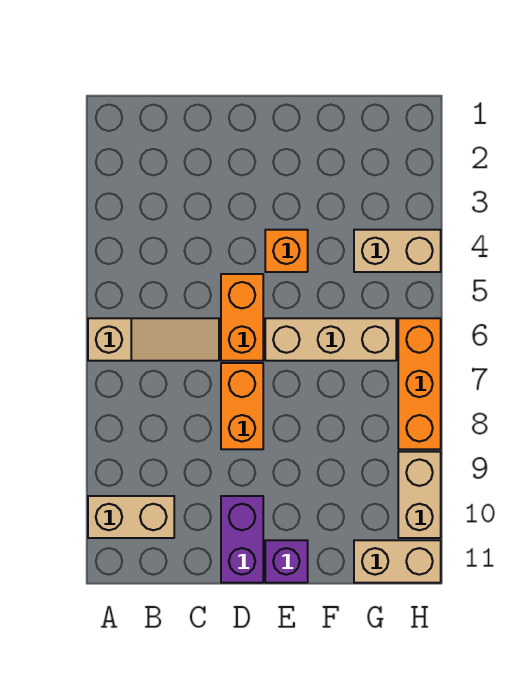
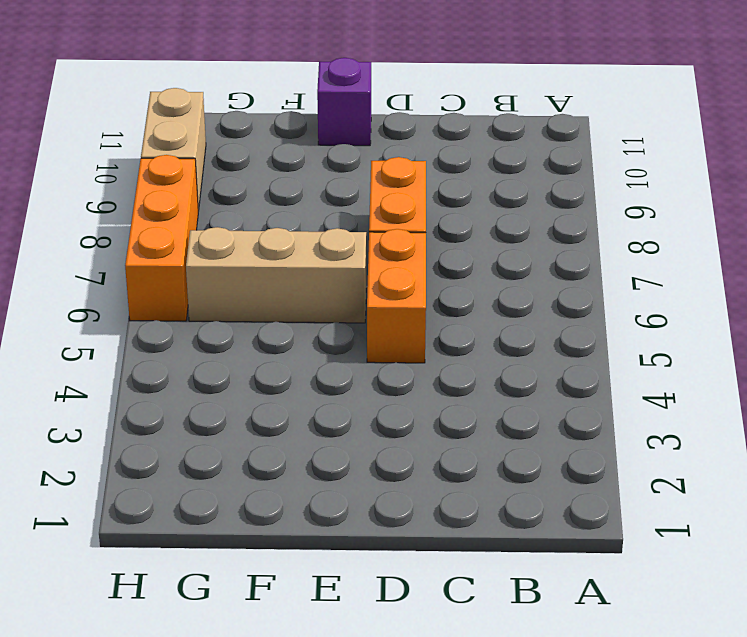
none -> tan 1x3 slope [88,318,219,361]
none -> tan 1x2 brick [88,496,174,538]
none -> purple 1x2 brick [221,496,263,583]

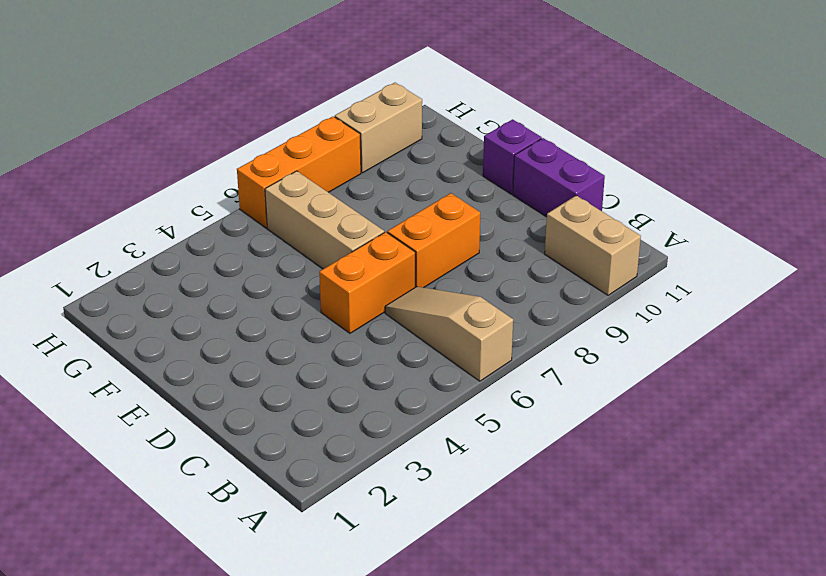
purple 1x2 brick [513,138,605,217] -> purple 1x2 brick turned to [221,496,263,583]
none -> orange 1x1 brick [265,230,308,272]
none -> tan 1x2 brick [354,230,441,272]
none -> tan 1x2 brick [354,540,441,583]

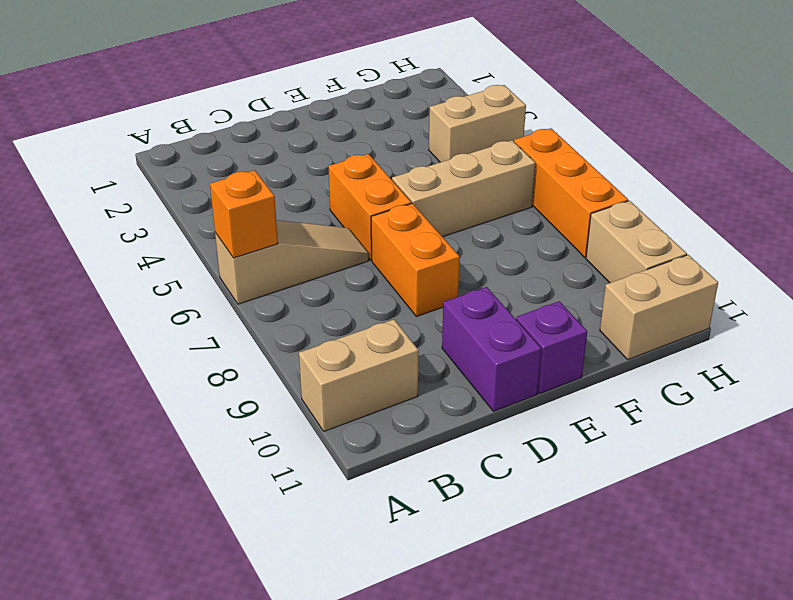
orange 1x1 brick [210,170,278,258] -> orange 1x1 brick moved to [265,230,308,272]

